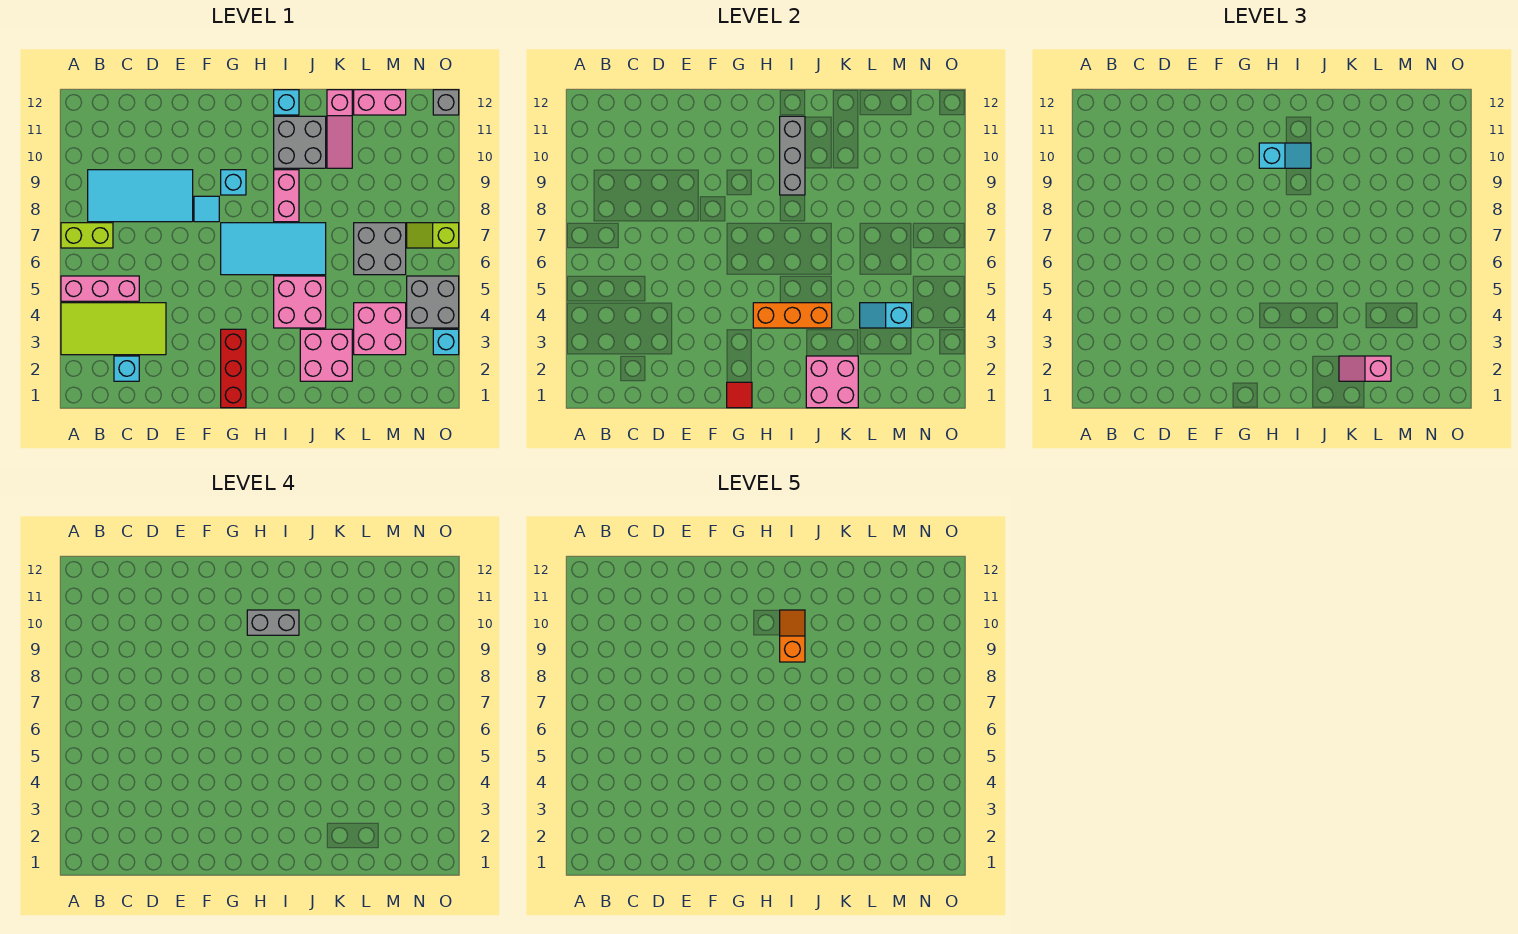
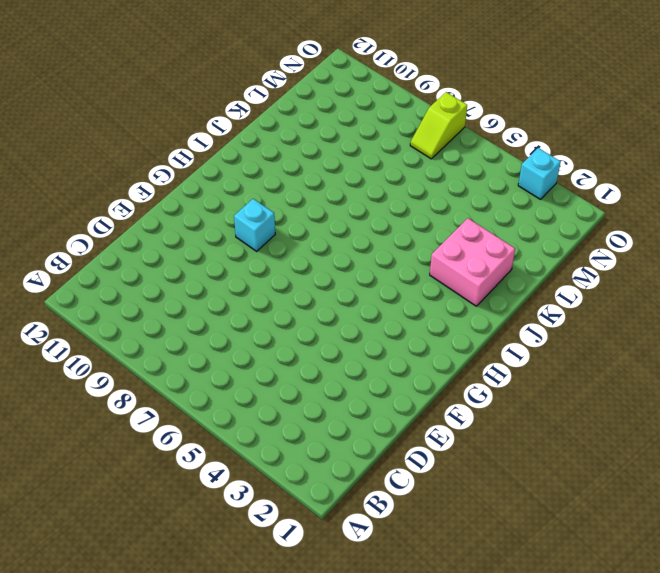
none -> lime 2x4 tile [61,303,166,355]
none -> pink 1x3 brick [61,276,139,301]
none -> lime 1x2 brick [61,223,113,248]
none -> cyan 2x4 tile [88,170,193,222]

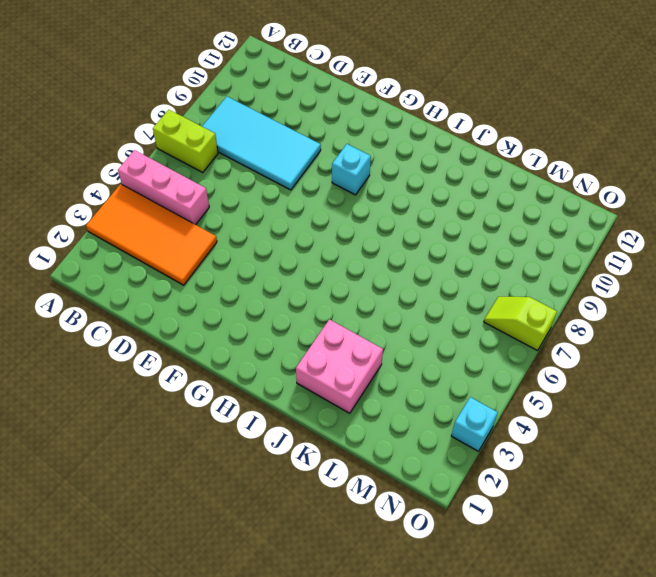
orange 2x4 tile [86,184,217,285] -> lime 2x4 tile [61,303,166,355]
none -> cyan 1x1 brick [114,356,139,381]
none -> cyan 1x1 tile [194,196,219,222]
none -> red 1x3 brick [221,329,246,408]
none -> cyan 2x4 tile [221,223,326,275]

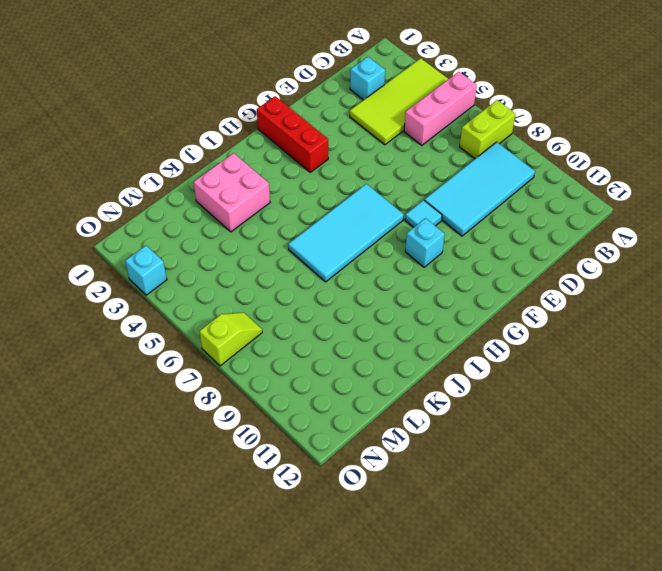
none -> pink 2x2 brick [274,276,326,328]
none -> pink 1x2 brick [274,170,299,222]
none -> grey 2x2 brick [274,116,326,168]
none -> cyan 1x1 brick [274,90,299,115]

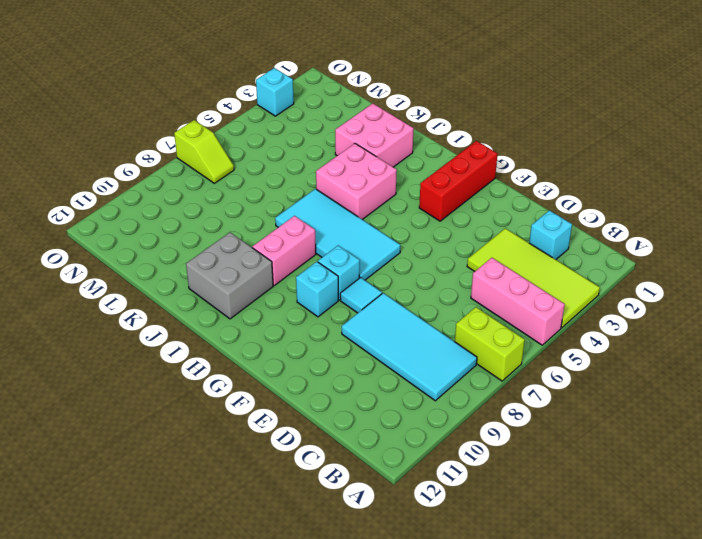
cyan 1x1 brick [318,245,360,300] -> cyan 1x1 brick moved to [274,90,299,115]
none -> pink 1x3 slope [327,90,352,168]
none -> pink 2x2 brick [354,303,406,355]
none -> grey 2x2 brick [354,223,406,275]
none -> pink 1x2 brick [354,90,406,115]

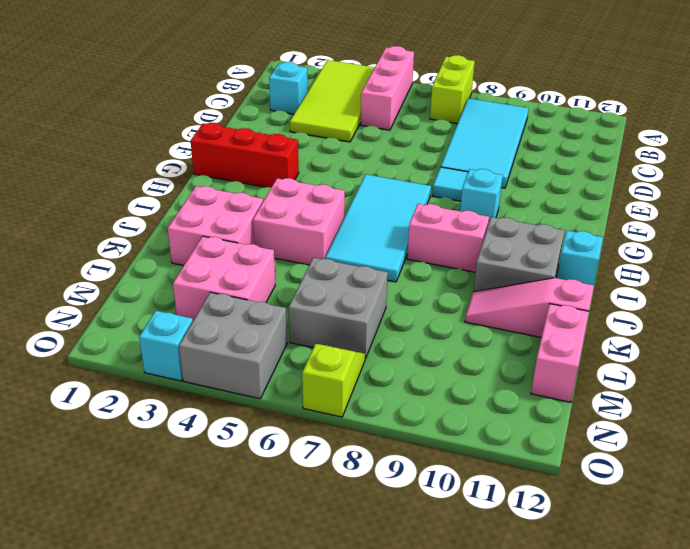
none -> grey 1x1 brick [433,90,459,115]
none -> red 1x1 tile [727,382,752,408]
none -> orange 1x3 brick [753,303,832,328]
none -> grey 1x3 brick [780,116,805,195]

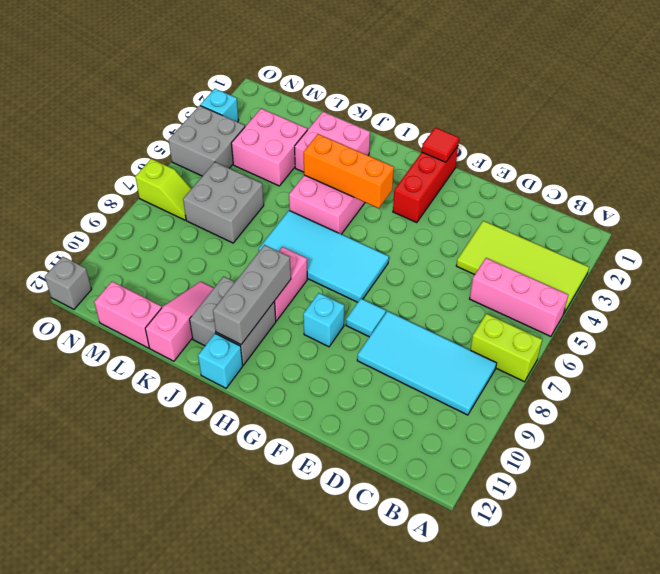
none -> cyan 1x1 brick [114,356,139,381]
none -> pink 2x2 brick [806,356,858,408]
none -> cyan 1x2 slope [860,303,912,328]
none -> cyan 1x2 slope [1259,143,1311,168]

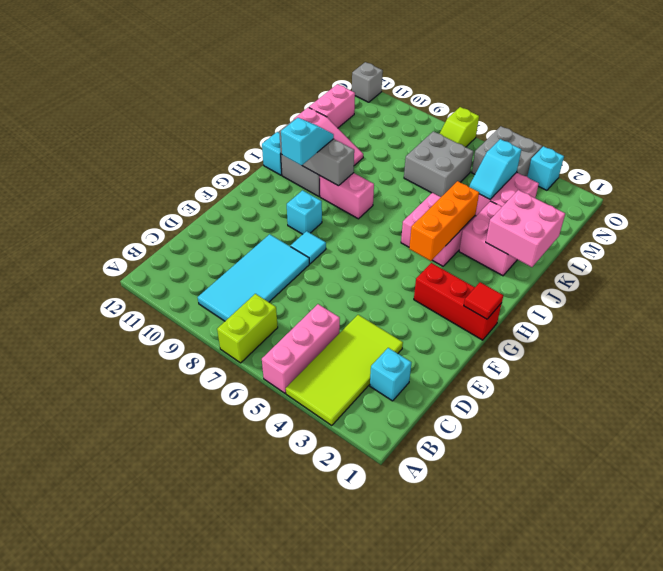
none -> cyan 2x4 tile [221,223,326,275]
none -> pink 1x2 slope [1339,356,1391,381]
none -> grey 1x2 brick [247,610,299,635]
none -> orange 1x2 slope [780,610,805,662]

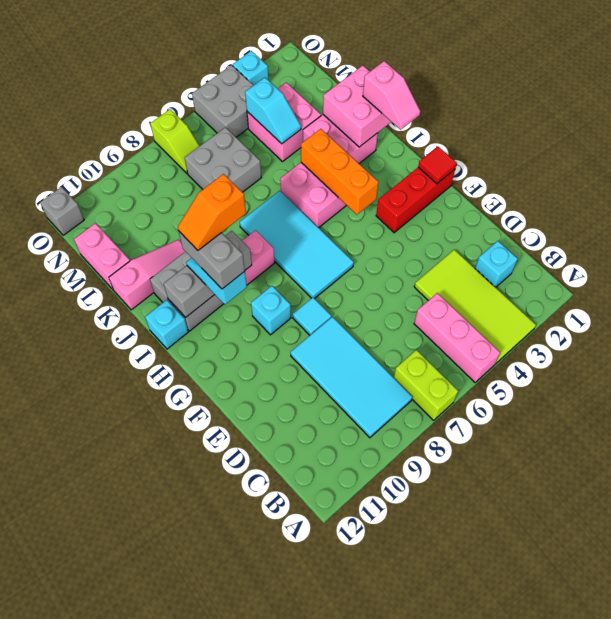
pink 1x2 slope [363,61,420,130] -> pink 1x2 slope moved to [1339,356,1391,381]

